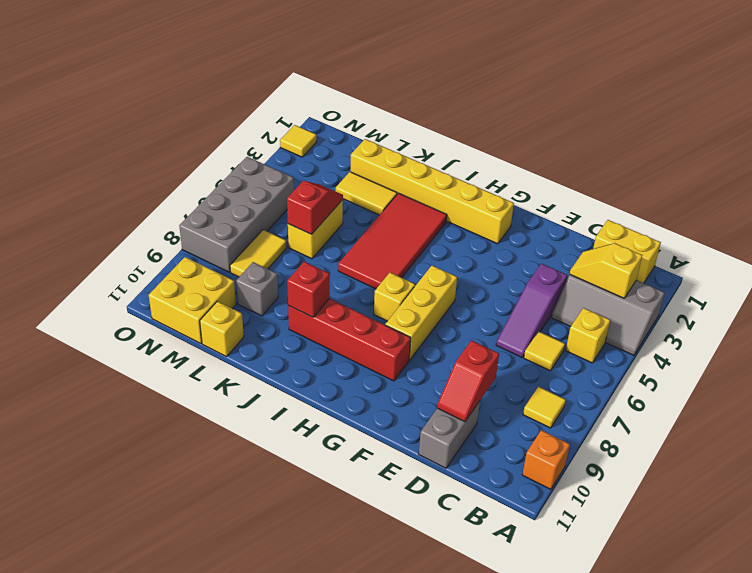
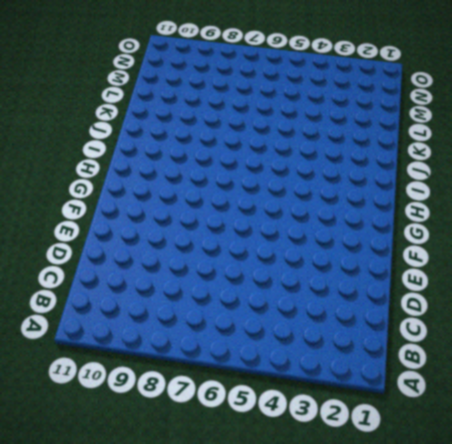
none -> grey 2x3 slope [552,275,664,355]
none -> orange 1x1 brick [522,430,570,489]
none -> yellow 1x2 brick [593,220,661,283]

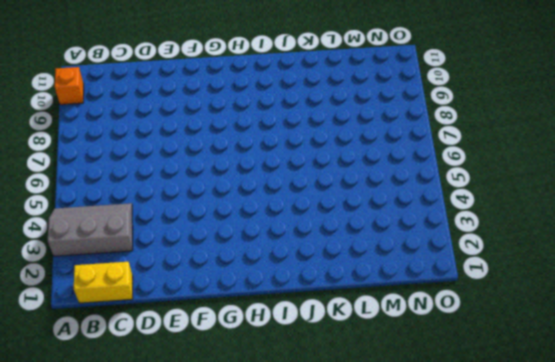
none -> yellow 1x1 brick [566,308,610,363]
none -> yellow 1x1 tile [523,387,566,428]
none -> yellow 1x1 tile [524,331,565,371]

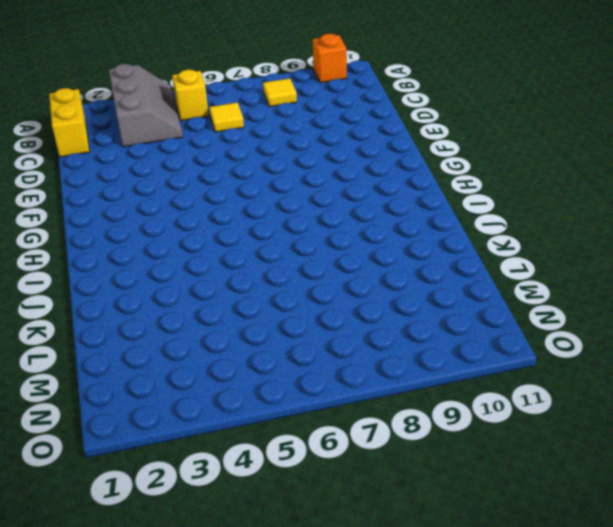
none -> purple 1x3 slope [496,264,567,357]
none -> grey 1x2 brick [419,401,480,468]
none -> yellow 1x6 brick [351,139,514,244]

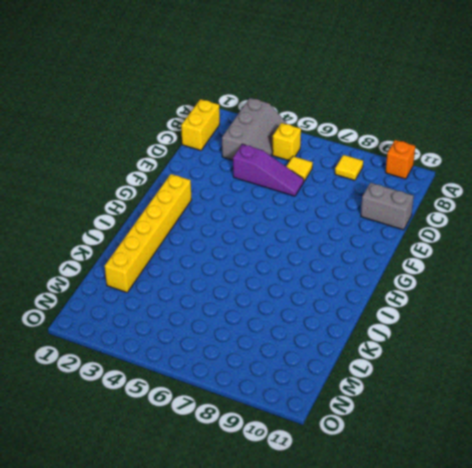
none -> yellow 1x3 brick [385,266,457,360]
none -> red 1x4 brick [288,298,411,381]
none -> yellow 1x1 brick [374,273,415,321]

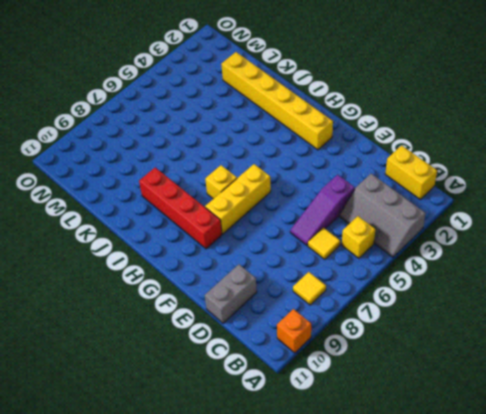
none -> red 2x4 tile [338,193,447,289]
none -> yellow 1x2 tile [336,172,397,215]
none -> yellow 1x2 brick [288,200,343,259]

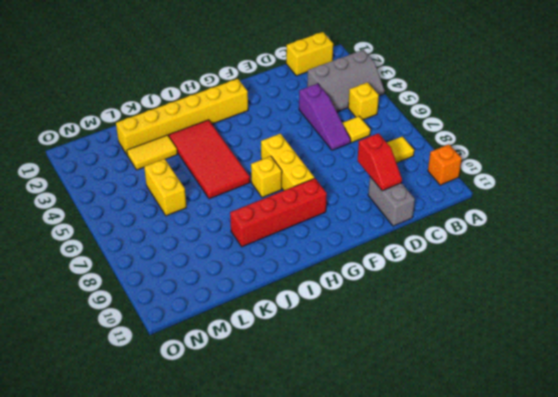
none -> grey 1x1 brick [236,262,278,316]
none -> yellow 1x1 brick [200,301,244,357]
none -> yellow 1x2 tile [230,230,287,277]

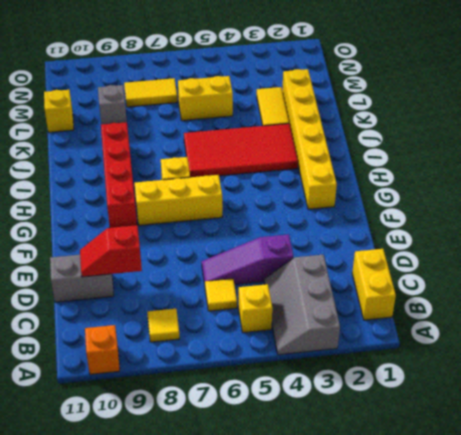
none -> yellow 2x2 brick [149,257,236,344]
none -> grey 2x4 brick [179,157,294,272]
none -> yellow 1x1 tile [280,125,317,157]

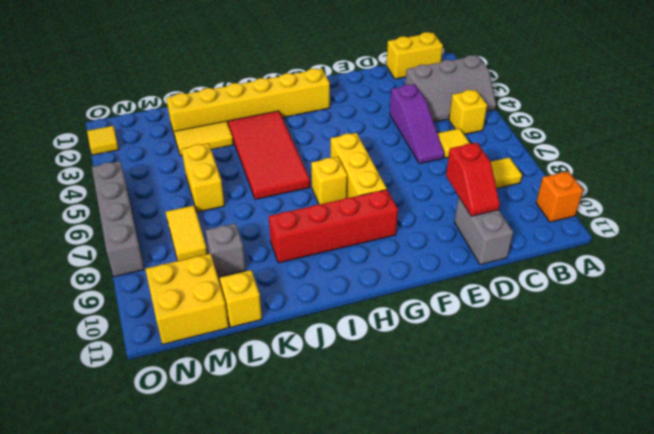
grey 1x4 brick [92,161,144,277] -> grey 2x4 brick [179,157,294,272]
none -> yellow 1x2 slope [570,243,642,298]
none -> red 1x1 brick [287,262,330,317]
none -> red 1x2 slope [287,181,343,234]

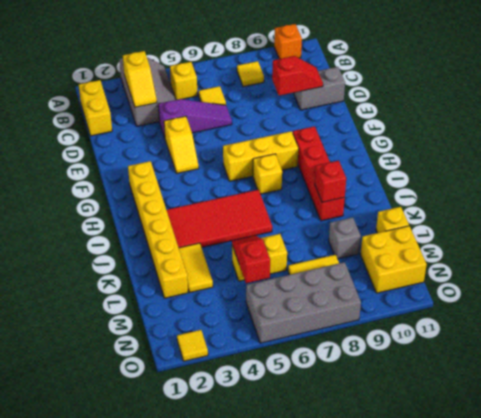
yellow 1x2 slope [164,116,199,173] -> none
red 1x2 slope [232,236,270,283] -> red 1x2 slope turned to [287,181,343,234]

